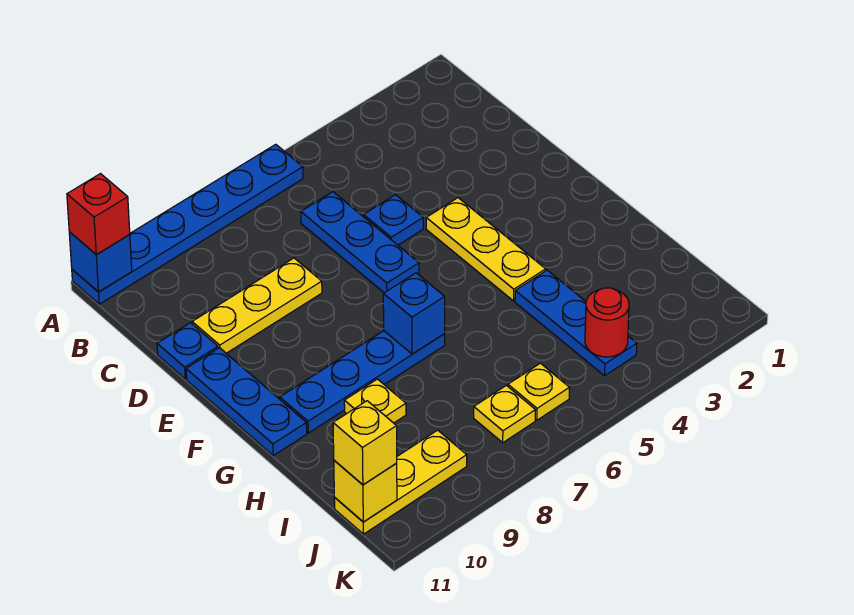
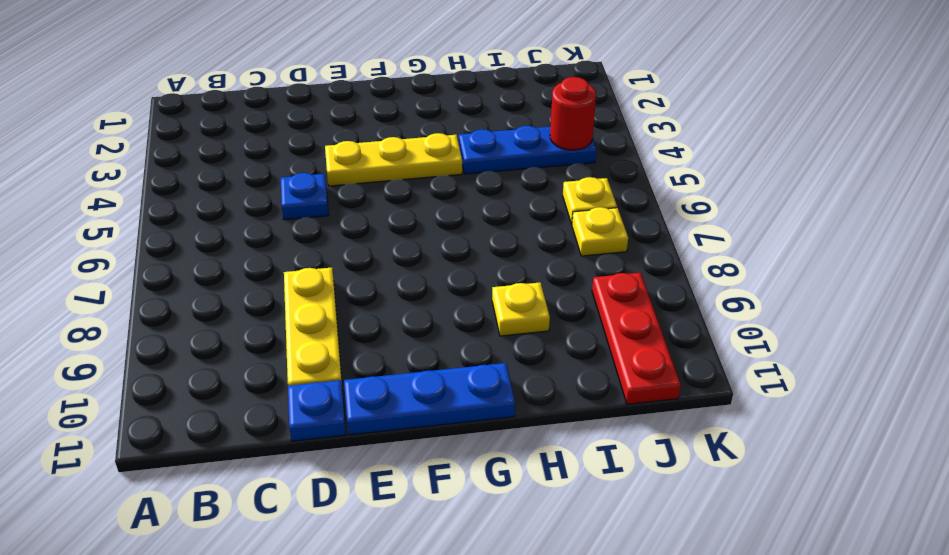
red 1x3 plate [592,273,681,404] -> yellow 1x3 plate [334,430,467,534]
none -> blue 1x6 plate [72,144,303,304]
none -> blue 1x3 plate [301,192,419,293]
none -> blue 1x4 plate [280,331,445,433]

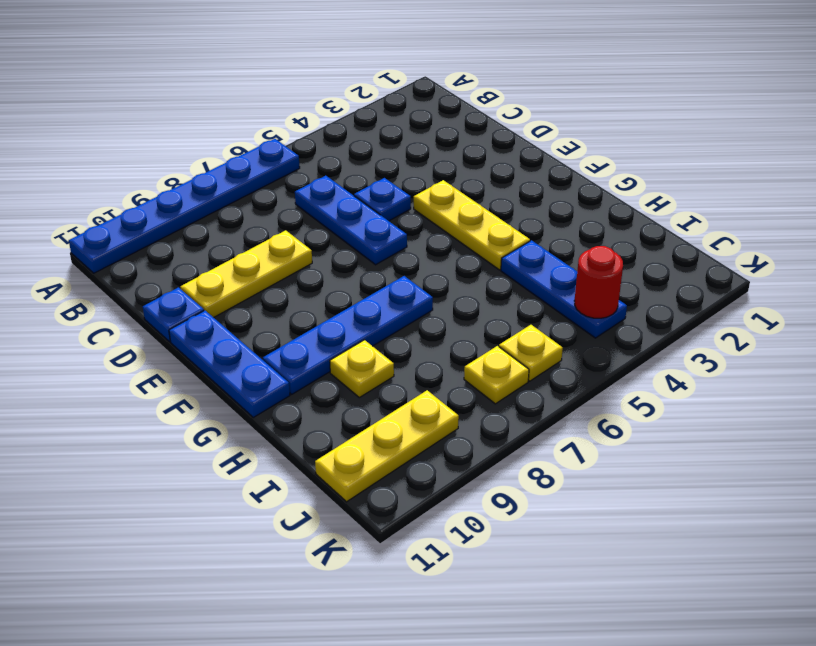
none -> blue 1x1 brick [69,232,132,292]
none -> blue 1x1 brick [383,273,445,354]
none -> yellow 1x1 brick [334,460,397,522]

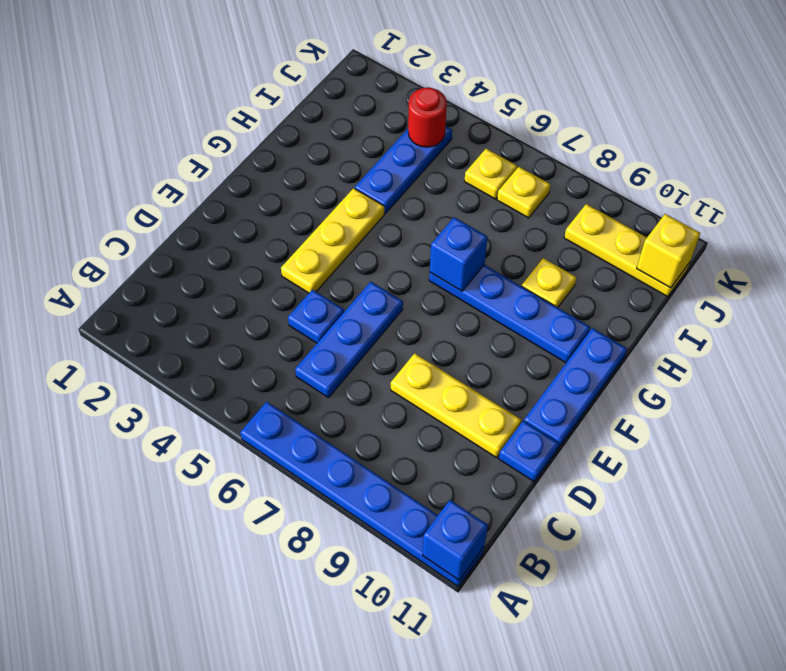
none -> red 1x1 brick [67,174,130,255]
none -> yellow 1x1 brick [333,401,397,485]

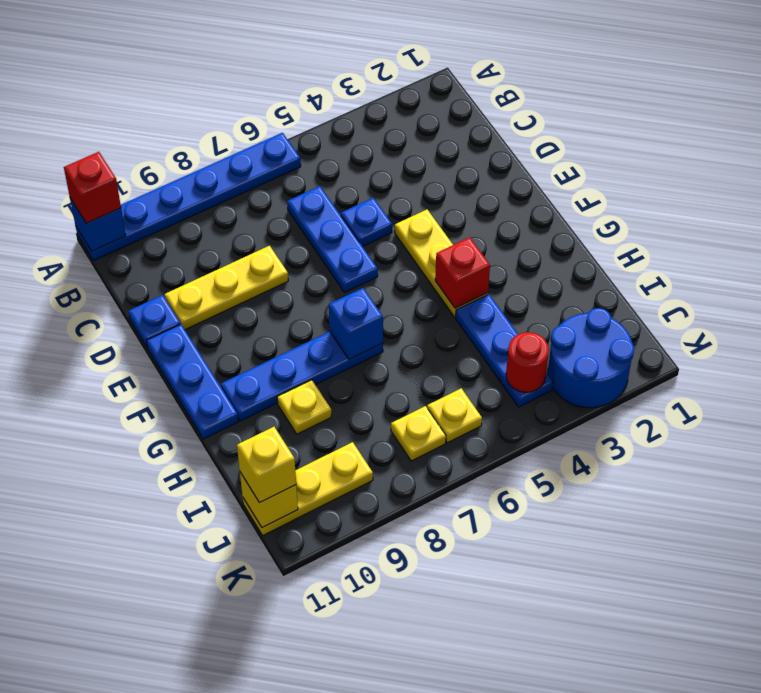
red 1x1 brick [435,237,490,308] -> none
blue 2x2 round brick [548,308,634,408] -> none

